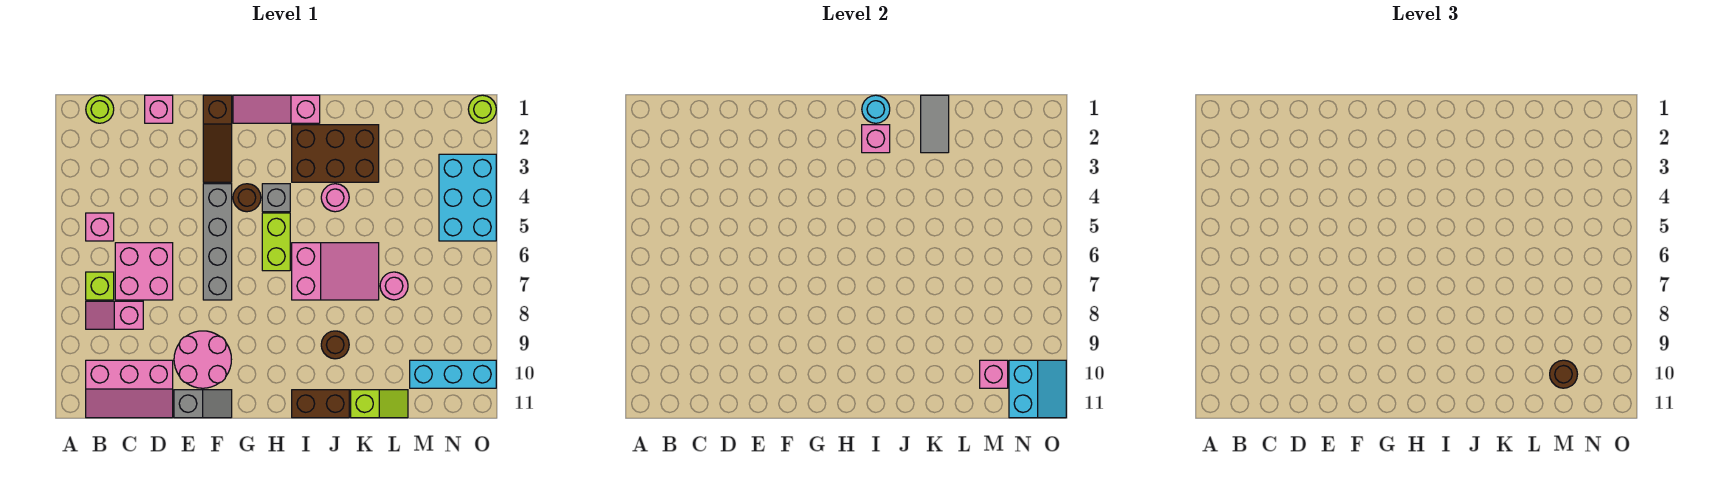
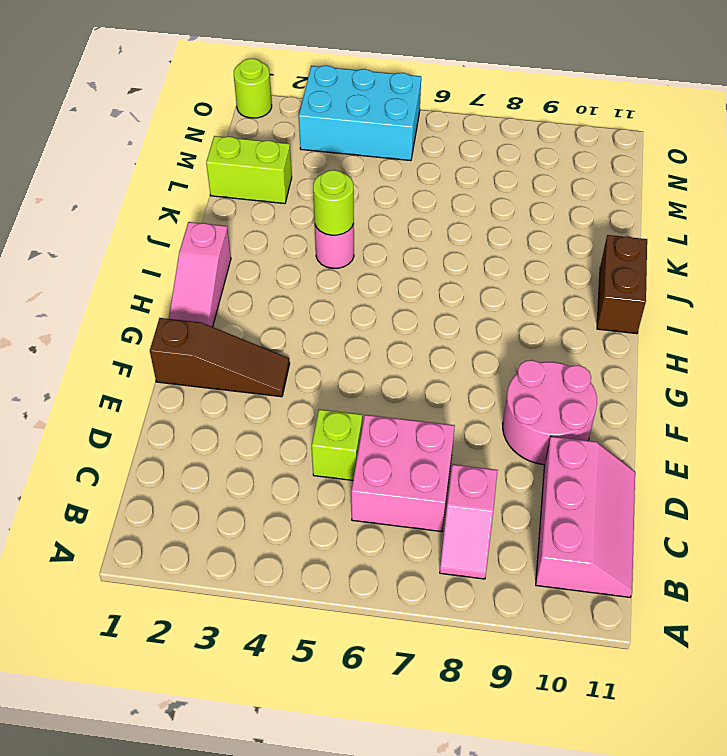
lime 1x1 brick [312,409,362,480] -> lime 1x1 brick moved to [86,272,114,300]
lime 1x1 round brick [313,170,354,235] -> lime 1x1 round brick moved to [86,95,114,123]
lime 1x2 brick [206,136,292,204] -> lime 1x2 brick moved to [262,213,290,271]
none -> pink 1x1 brick [86,213,114,241]
none -> pink 1x1 brick [145,95,173,123]
none -> grey 1x2 slope [174,390,232,418]
none -> grey 1x4 brick [203,184,232,300]

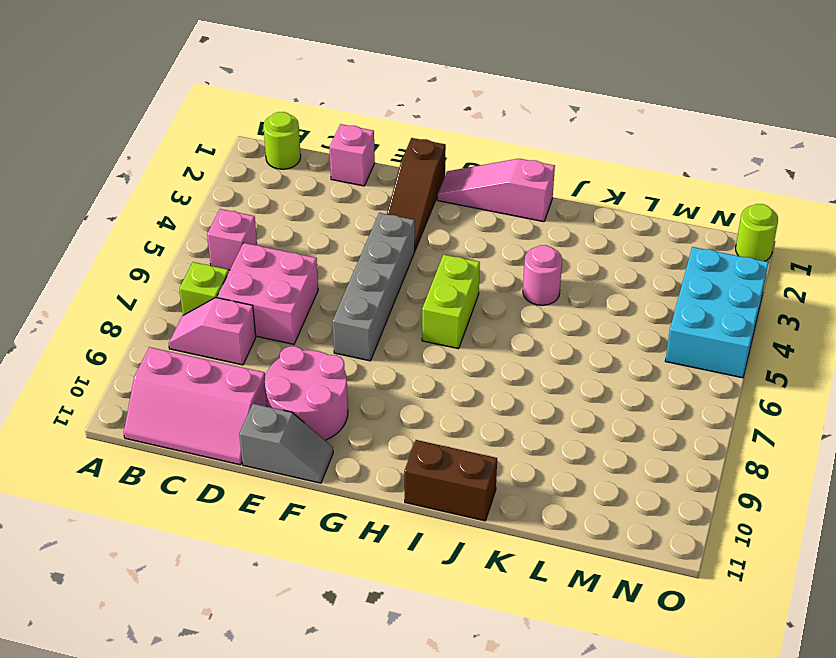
none -> brown 1x1 round brick [233,184,261,212]
none -> grey 1x1 brick [262,184,290,212]
none -> brown 2x3 brick [292,125,379,182]
none -> pink 2x3 slope [292,243,379,300]

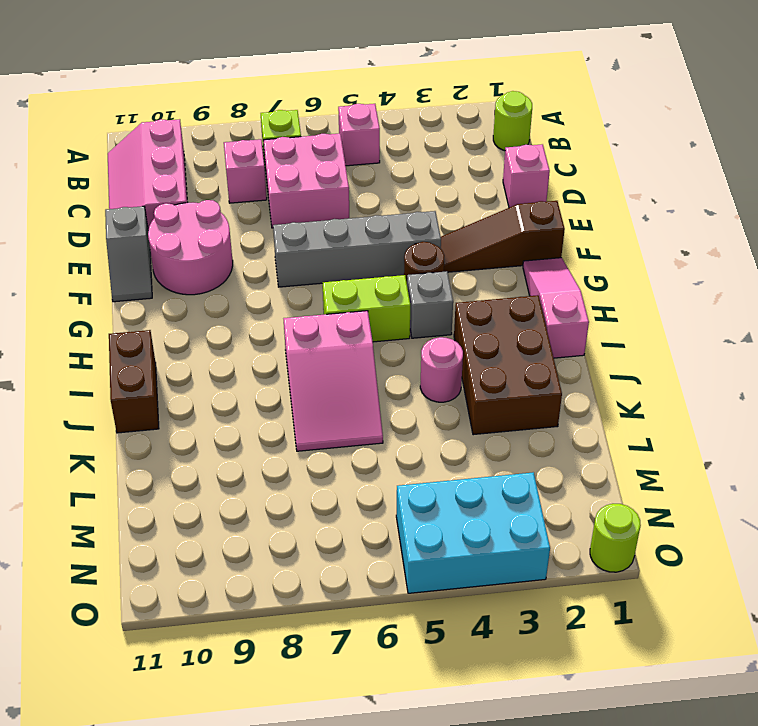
none -> brown 1x1 round brick [321,331,349,359]
none -> lime 1x2 slope [351,390,408,418]
none -> pink 1x1 round brick [380,272,408,300]
none -> cyan 1x3 brick [410,360,496,388]

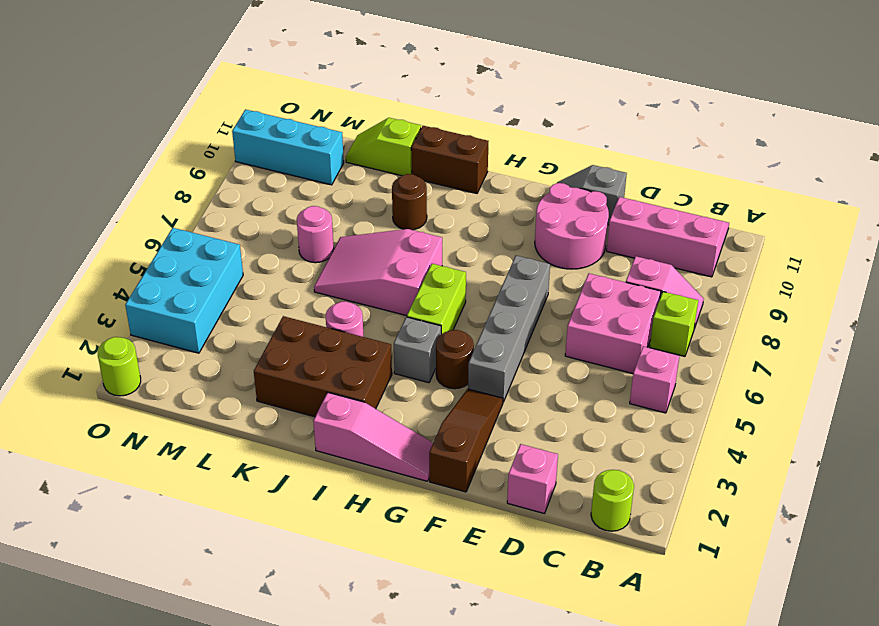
none -> cyan 1x1 round brick [862,95,890,123]
none -> pink 1x1 brick [862,125,890,153]
none -> grey 1x2 tile [921,95,949,153]
none -> pink 1x1 brick [980,360,1008,388]

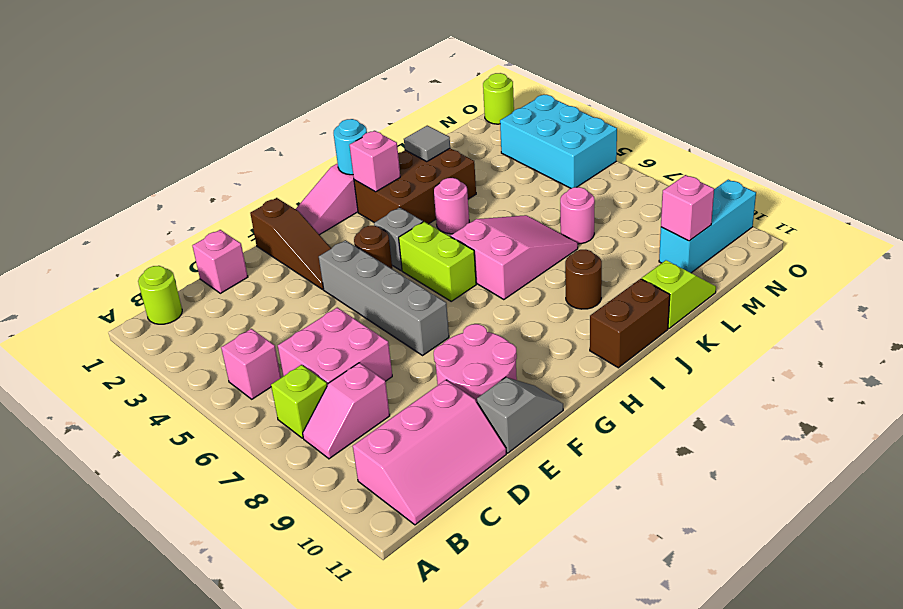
grey 1x1 tile [404,126,450,162] -> grey 1x2 tile [921,95,949,153]
none -> cyan 2x2 slope [1009,360,1066,418]
none -> brown 1x1 round brick [1550,360,1578,388]

